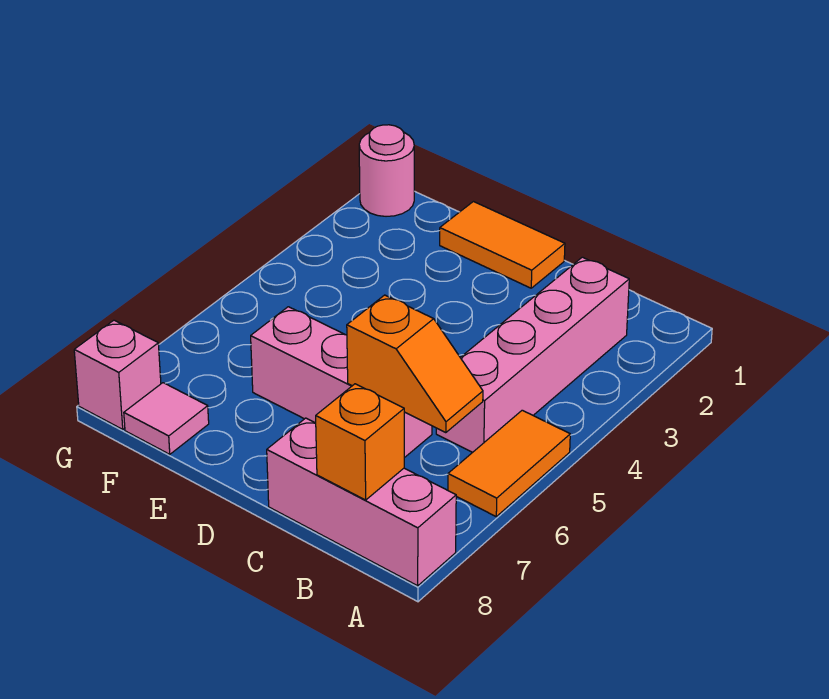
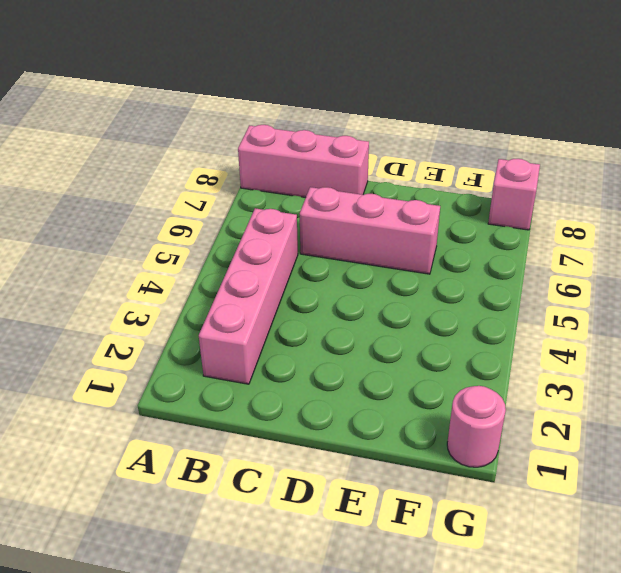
none -> orange 1x2 tile [448,410,570,516]
none -> orange 1x2 tile [440,202,565,288]

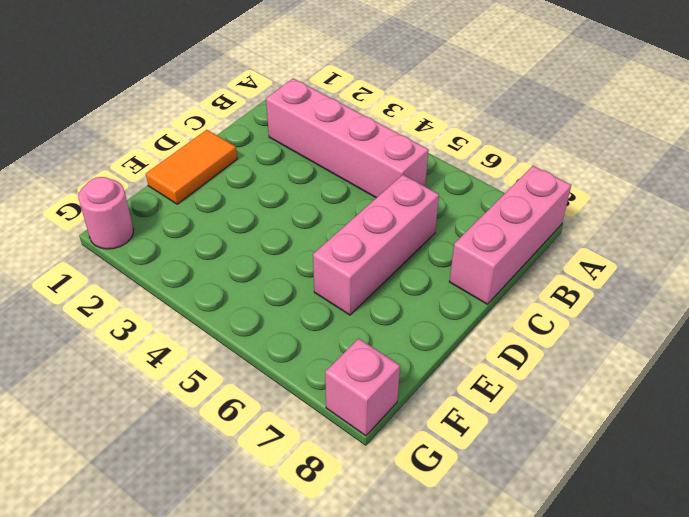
none -> orange 1x2 tile [448,410,570,516]
none -> pink 1x1 tile [124,383,209,454]

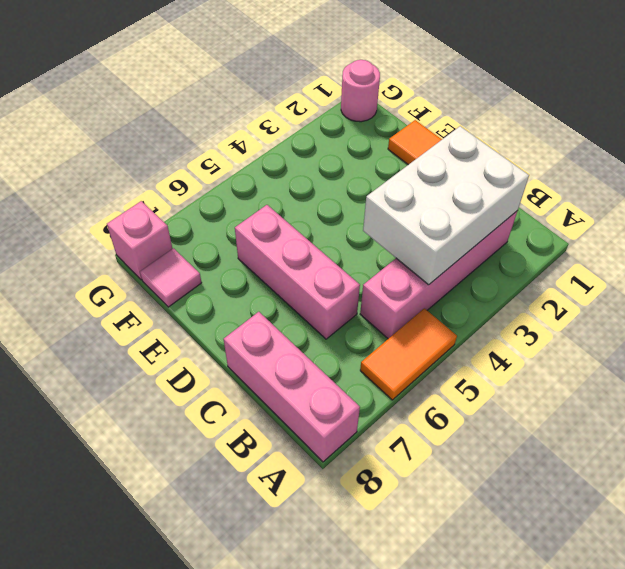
white 2x3 brick [363,126,529,285] -> none
none -> orange 1x2 slope [347,295,483,433]
none -> orange 1x1 brick [316,384,404,500]

